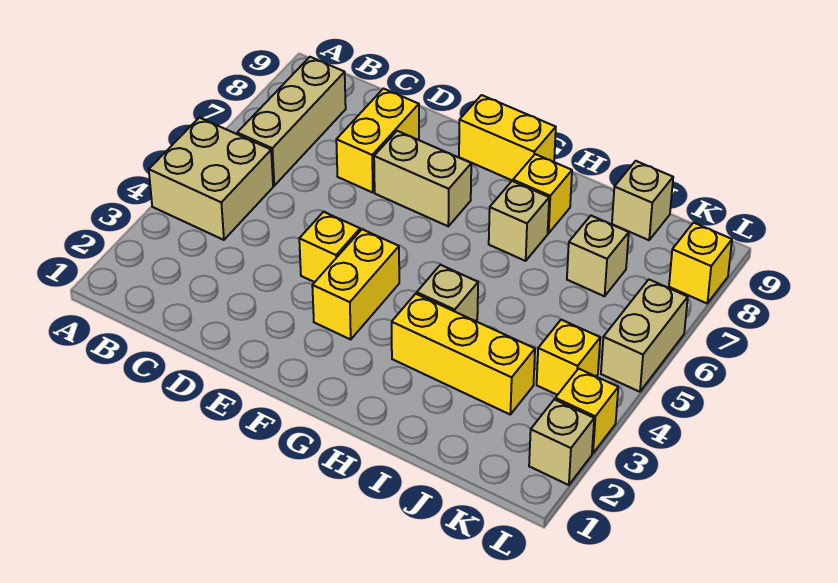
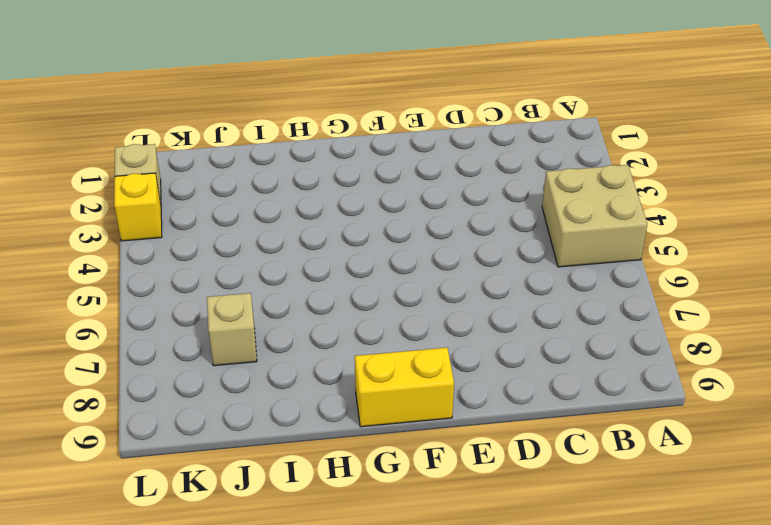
none -> tan 1x3 brick [237,57,346,186]
none -> yellow 1x2 brick [336,89,419,193]
none -> yellow 1x1 brick [299,212,360,282]

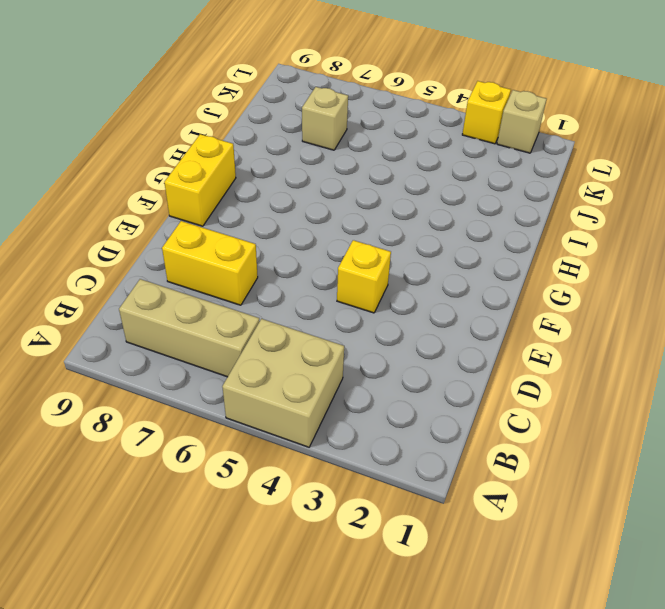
none -> tan 1x2 brick [374,131,471,226]
none -> yellow 1x2 brick [312,229,399,339]
none -> yellow 1x3 brick [392,294,535,414]

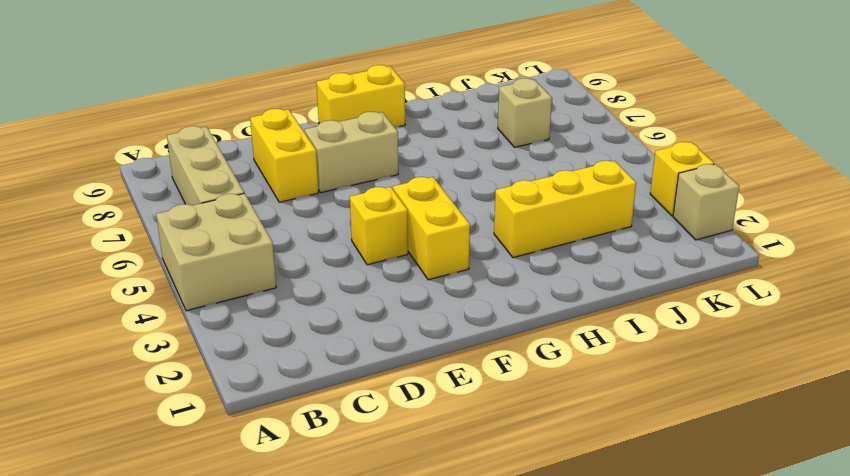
none -> tan 1x1 brick [417,265,478,321]
none -> tan 1x1 brick [489,181,549,261]
none -> yellow 1x1 brick [513,154,572,233]

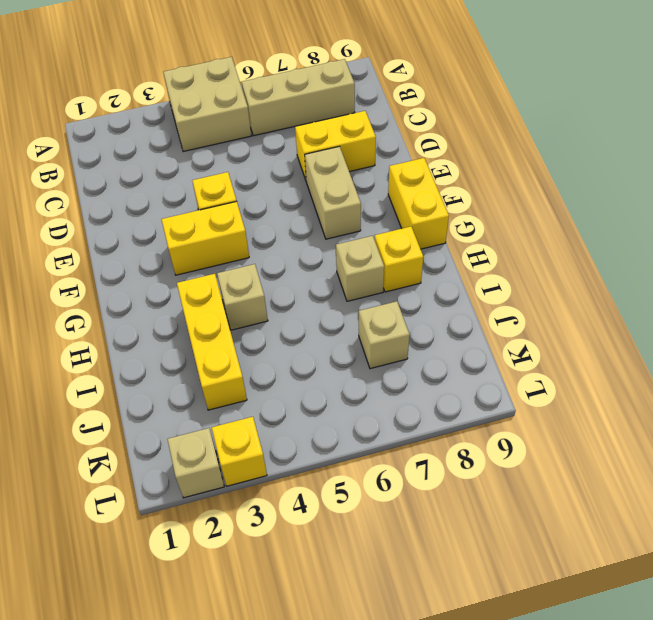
none -> tan 1x1 brick [612,161,673,240]
none -> yellow 1x1 brick [537,320,600,395]
none -> tan 1x2 brick [601,280,688,392]

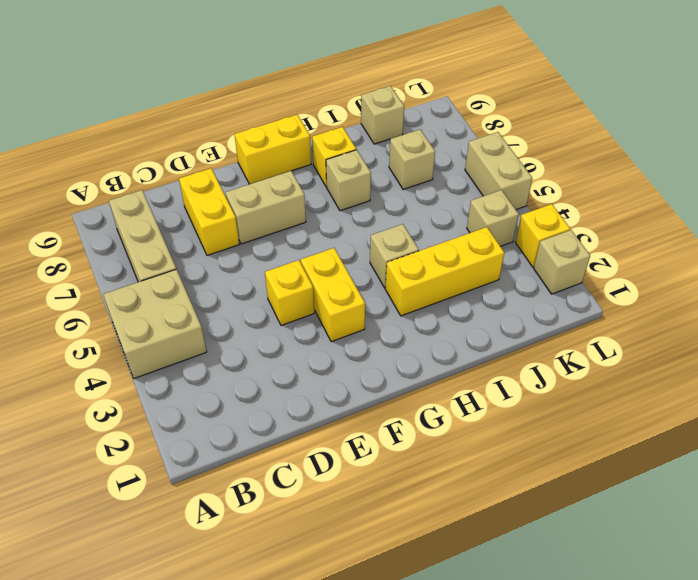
tan 1x1 brick [467,190,519,246] -> yellow 1x1 brick [537,320,600,395]
none -> yellow 1x1 brick [669,223,732,303]

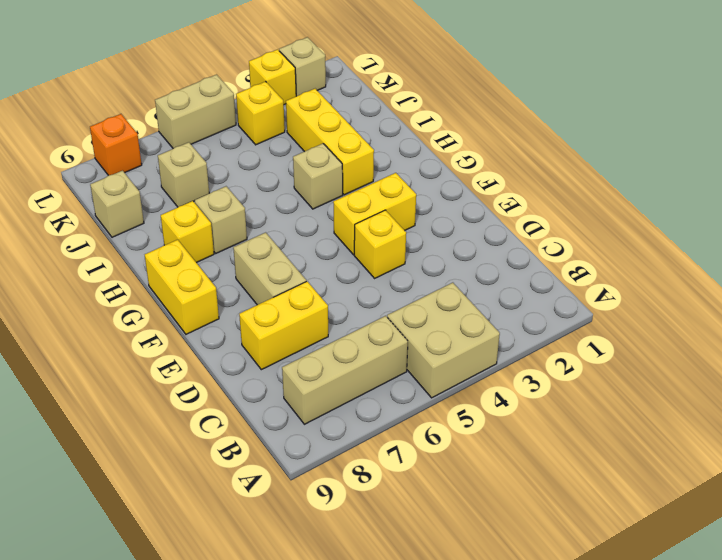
orange 1x1 brick [90,114,142,175] -> yellow 1x1 brick [669,223,732,303]

